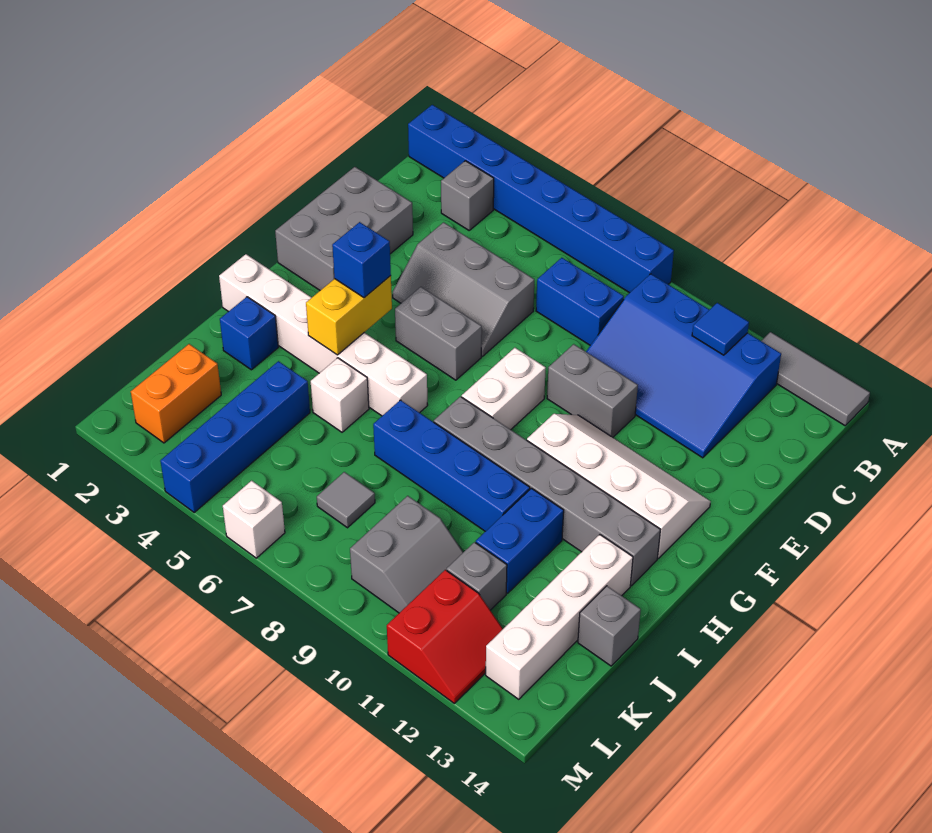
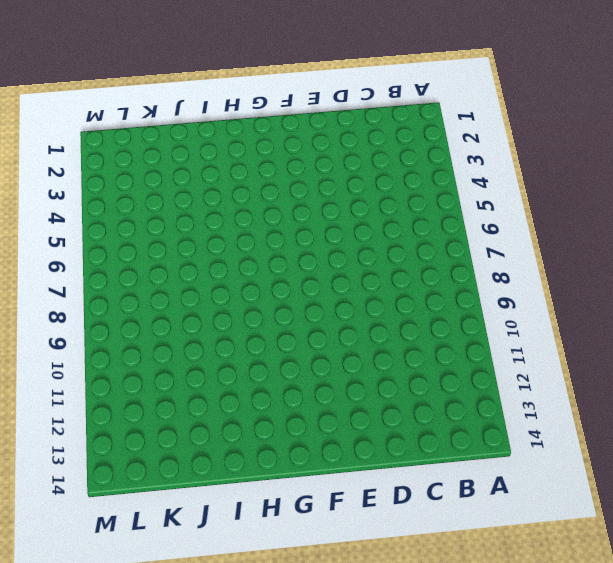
none -> blue 1x8 brick [408,105,674,293]
none -> grey 1x3 tile [762,332,870,426]
none -> grey 1x1 brick [441,161,494,230]

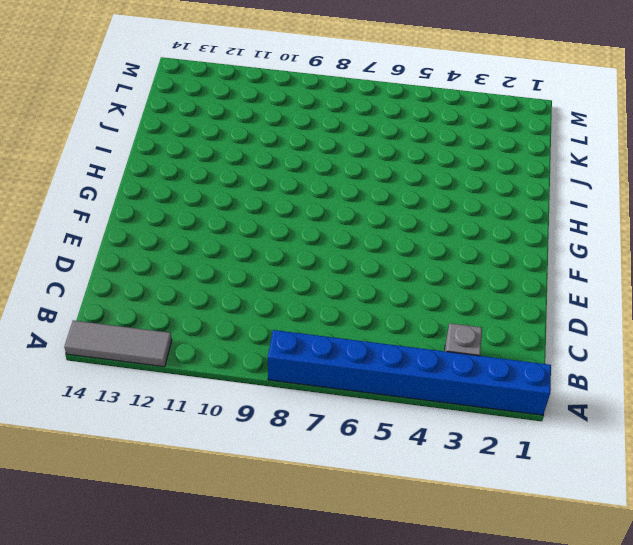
none -> blue 3x4 slope [586,274,781,458]
none -> blue 1x2 brick [536,258,624,345]
none -> grey 2x3 brick [275,167,413,290]

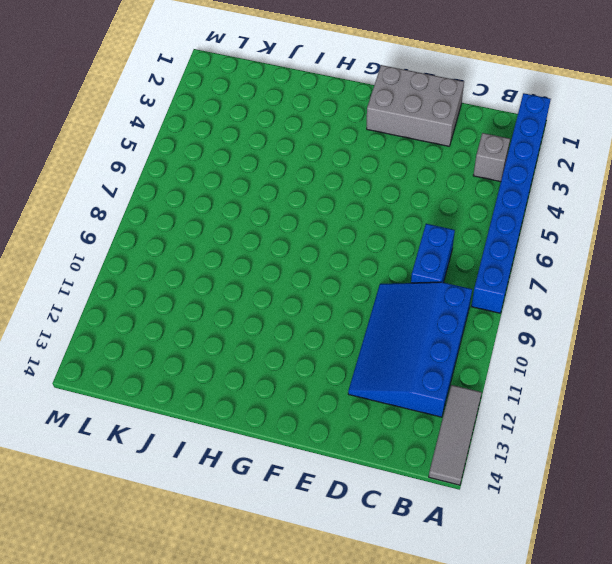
none -> grey 2x3 slope [393,222,534,356]
none -> grey 1x2 brick [547,344,638,437]
none -> grey 1x2 brick [395,287,482,380]

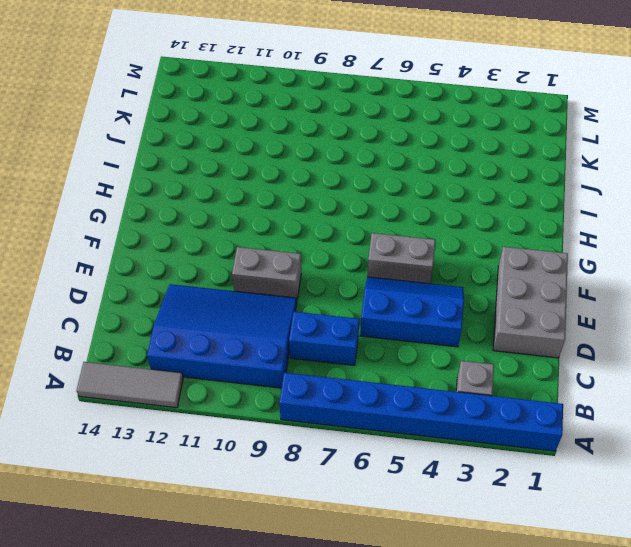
blue 2x3 slope [360,277,464,347] -> grey 2x3 slope [393,222,534,356]
none -> white 1x2 brick [462,348,546,430]
none -> white 2x4 slope [527,414,711,558]
none -> white 1x6 brick [219,254,428,416]

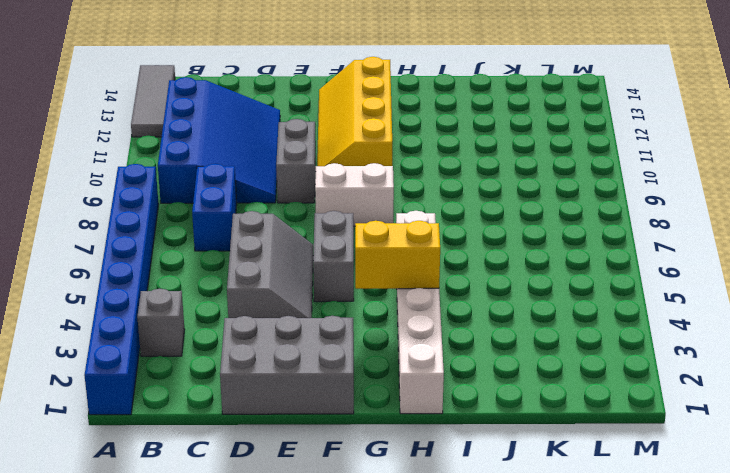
yellow 2x4 slope [317,57,392,166] -> white 2x4 slope [527,414,711,558]
none -> grey 1x6 brick [434,397,660,586]
none -> blue 1x1 brick [220,297,278,370]
none -> white 1x1 brick [311,358,369,432]

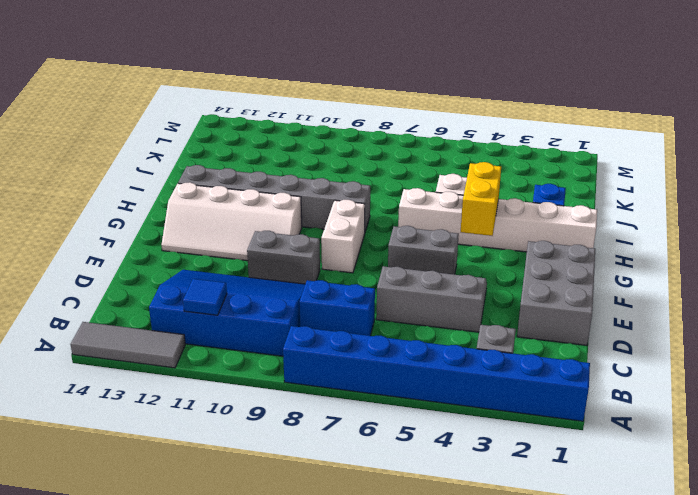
none -> blue 1x4 brick [373,400,530,531]
none -> blue 1x2 brick [476,488,564,593]
none -> white 1x4 brick [486,535,633,699]

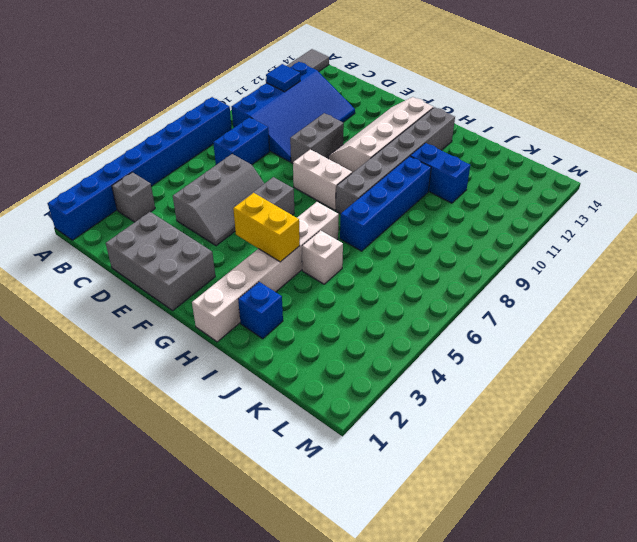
none -> white 1x4 brick [486,535,633,699]
none -> blue 1x4 brick [160,361,310,512]
none -> grey 1x1 brick [578,586,641,666]

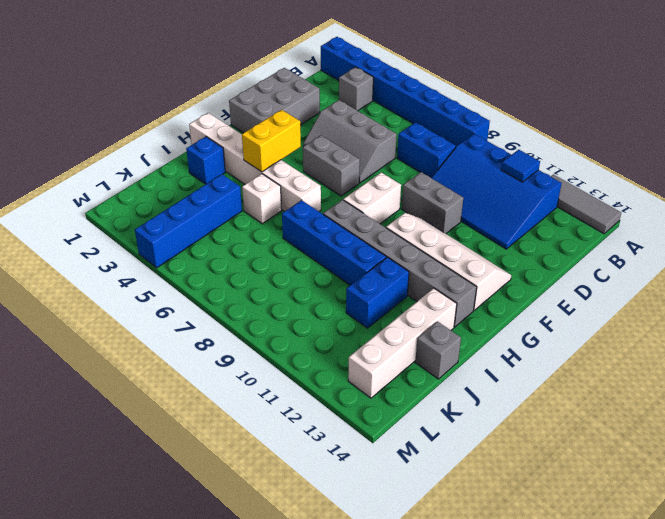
none -> orange 1x2 brick [131,344,221,443]
none -> grey 1x1 tile [317,472,375,528]
none -> grey 2x2 slope [350,496,463,613]

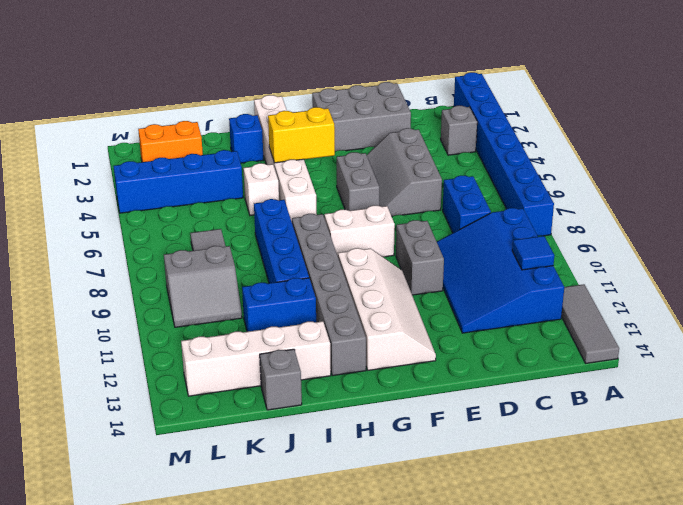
none -> grey 1x1 brick [447,542,507,610]
none -> red 2x2 slope [387,570,503,703]
none -> white 1x1 brick [223,481,285,558]

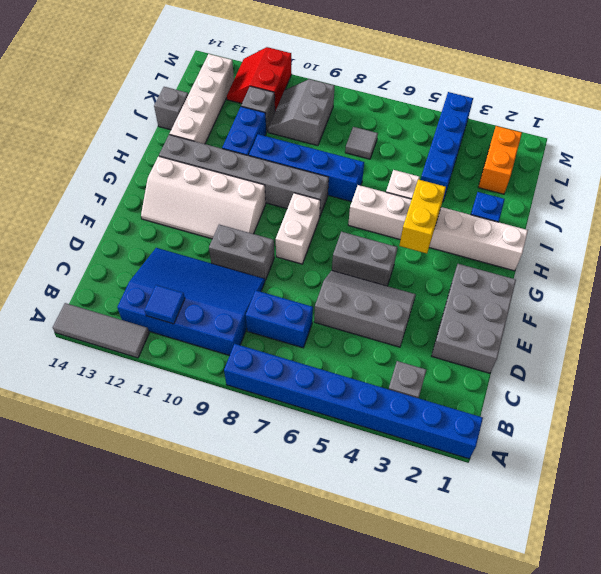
none -> white 1x1 brick [223,481,285,558]
none -> blue 1x1 brick [332,222,391,298]

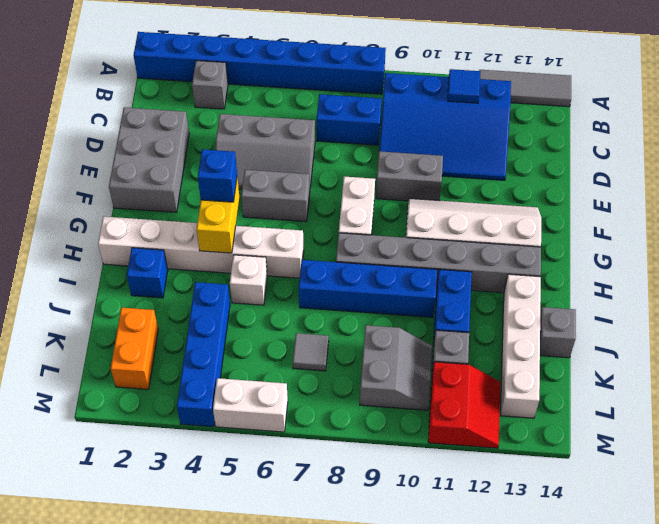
white 1x2 brick [213,378,288,432] -> white 1x1 brick [223,481,285,558]

